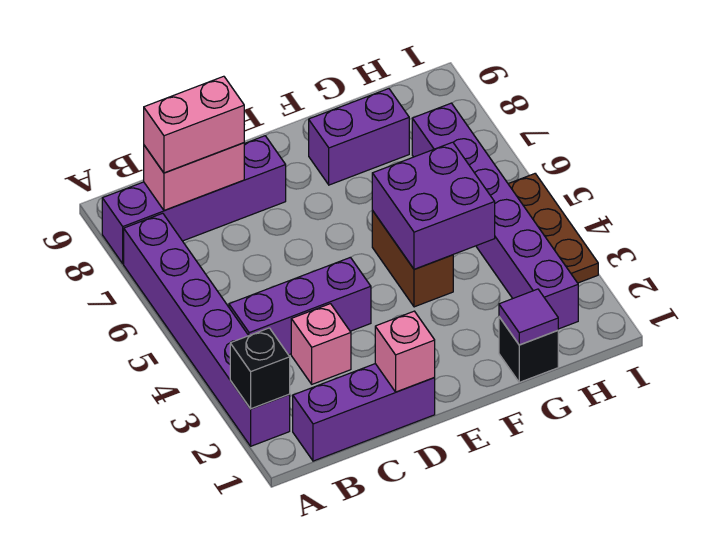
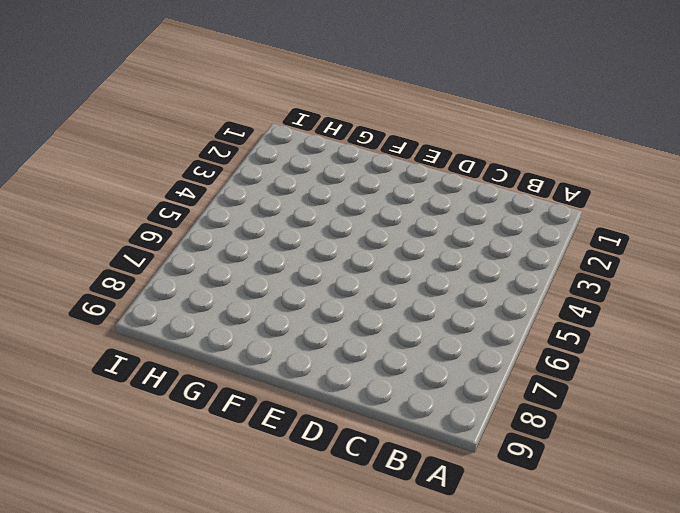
none -> purple 1x6 brick [124,213,290,446]
none -> purple 1x4 brick [102,136,286,264]
none -> purple 1x3 brick [293,364,435,461]

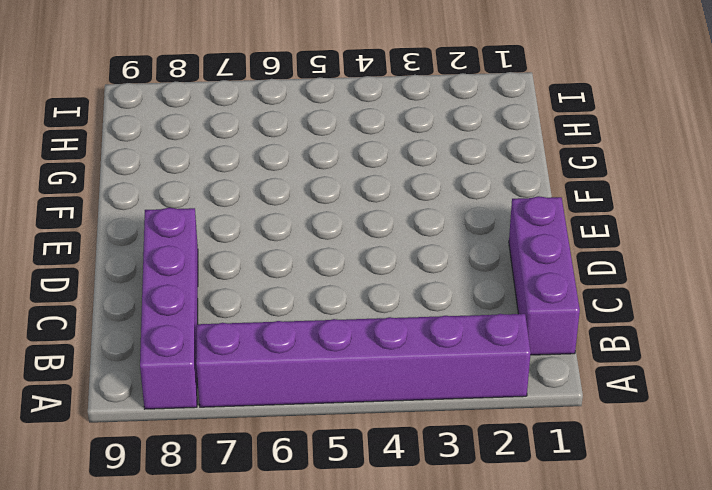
none -> purple 1x3 brick [229,257,371,355]
none -> pink 1x1 brick [291,304,351,384]
none -> brown 1x2 brick [372,211,453,307]

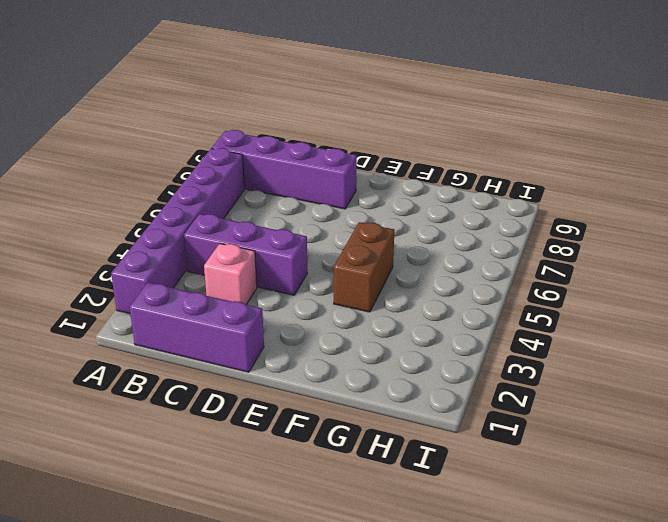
none -> purple 1x2 brick [309,89,409,185]
none -> black 1x1 brick [499,317,558,382]
none -> purple 1x6 brick [412,103,578,329]

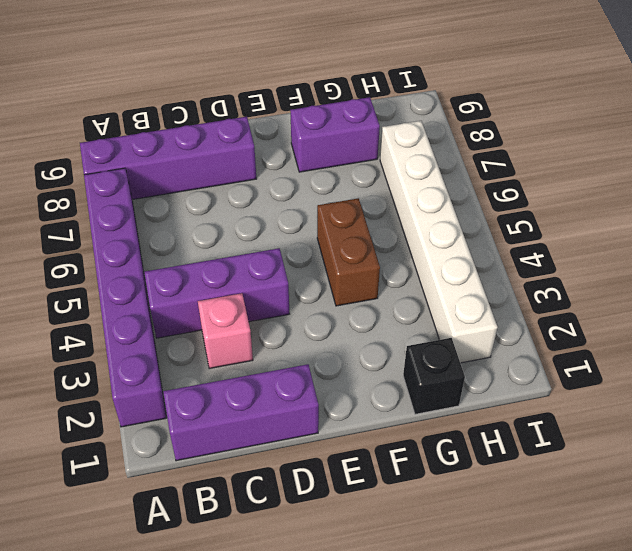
white 1x6 brick [380,121,498,363] -> purple 1x6 brick [412,103,578,329]
none -> brown 1x3 plate [509,174,598,283]
none -> black 1x1 brick [230,328,290,409]
none -> pink 1x2 brick [144,143,244,211]

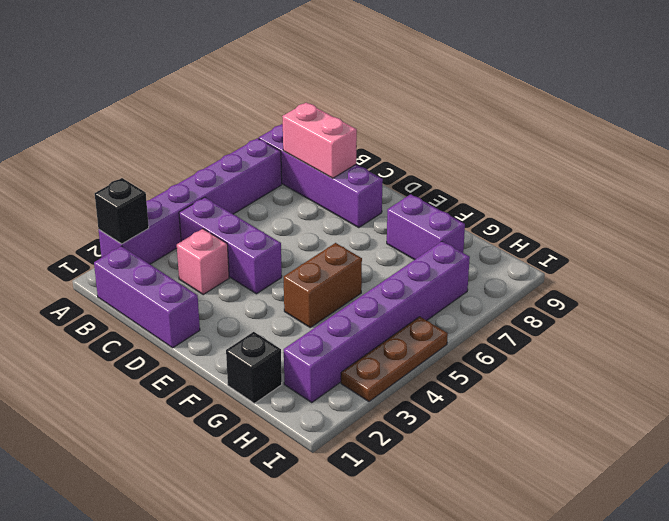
none -> pink 1x1 brick [375,311,435,392]
none -> purple 2x2 brick [372,142,495,269]
none -> purple 1x1 tile [499,289,558,345]

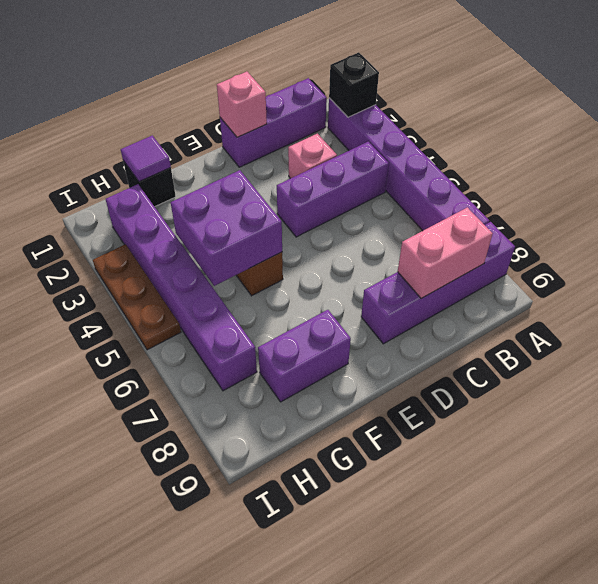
none -> pink 1x2 brick [144,76,244,173]

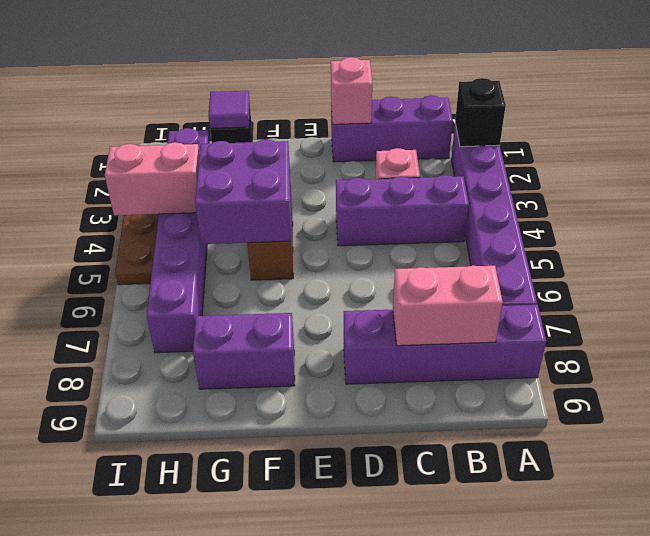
pink 1x2 brick [105,142,199,215] -> pink 1x2 brick moved to [144,76,244,173]

